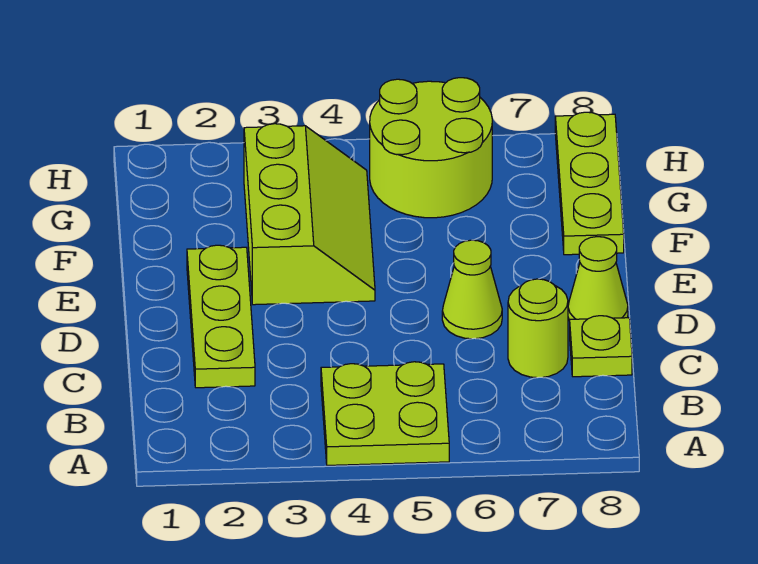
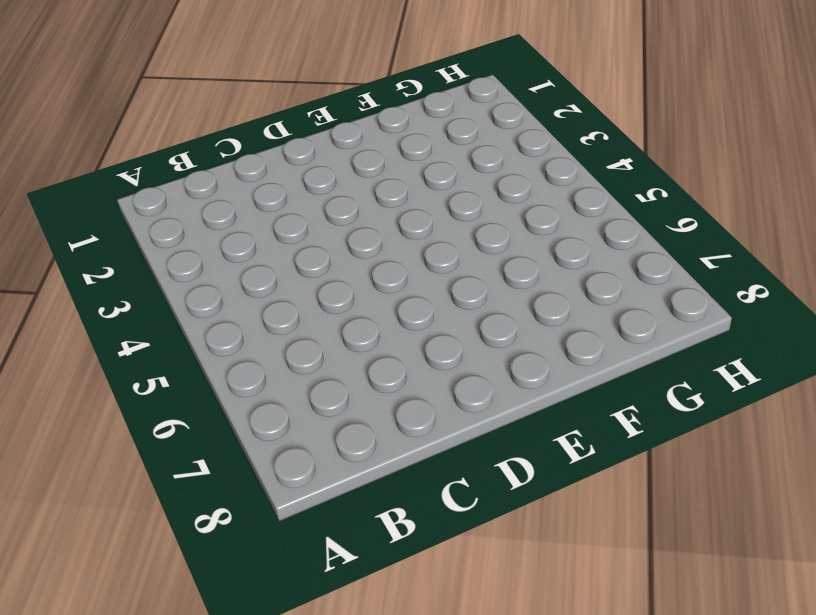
none -> lime 2x2 plate [321,362,449,465]
none -> lime 1x3 plate [187,245,255,388]

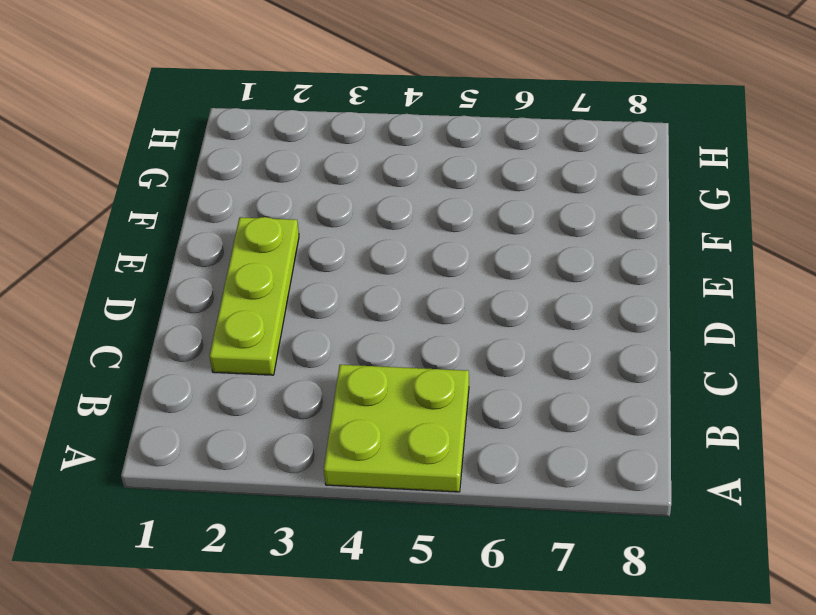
none -> lime 1x1 round brick [508,279,568,378]
none -> lime 1x1 plate [570,316,632,377]

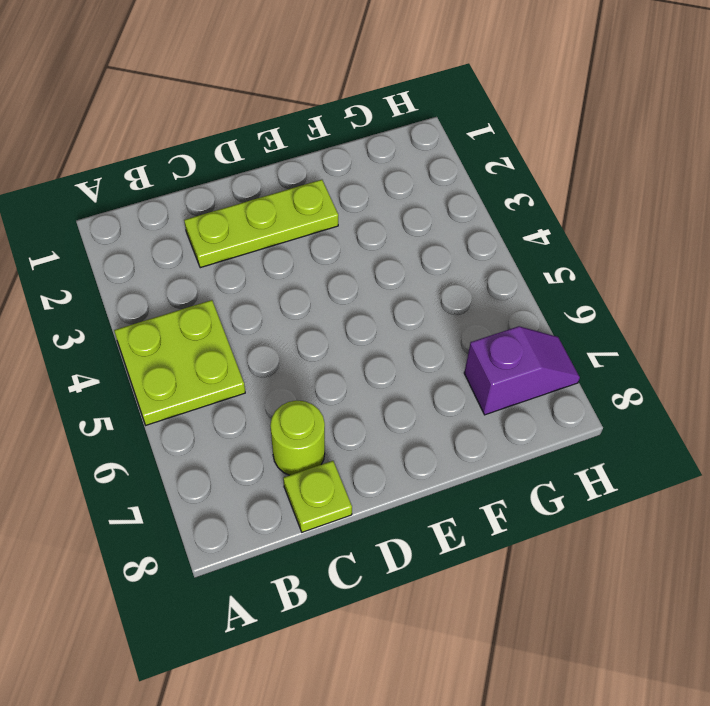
purple 1x2 slope [464,326,580,415] -> none
none -> lime 1x1 cone [442,240,502,339]
none -> lime 1x1 cone [568,237,628,321]

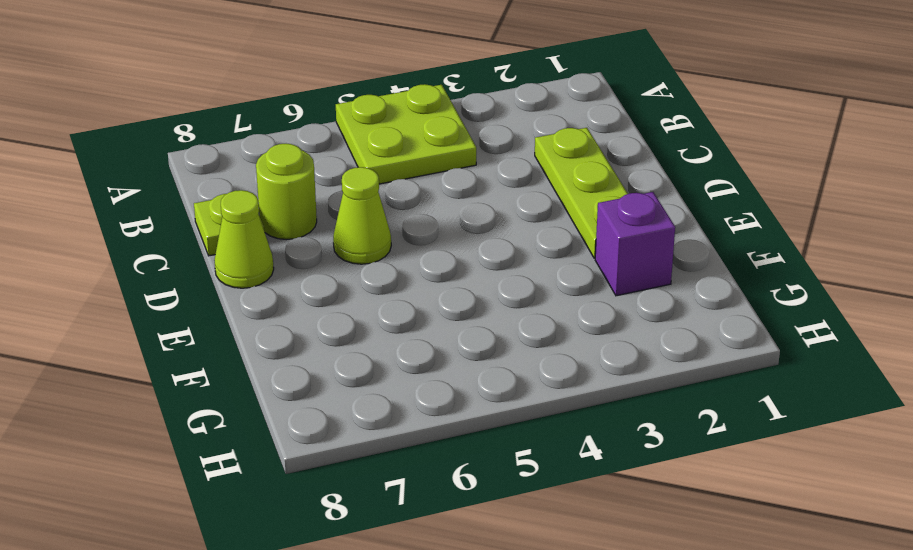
purple 1x1 brick [595,192,675,296] -> none
none -> lime 2x3 slope [244,124,375,305]
none -> lime 1x3 plate [555,112,624,255]

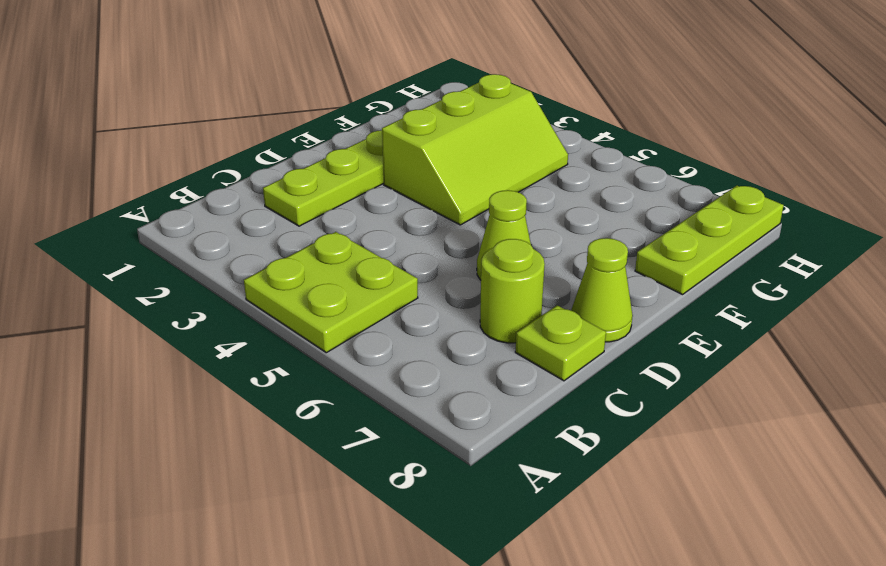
none -> lime 2x2 round brick [370,78,492,218]

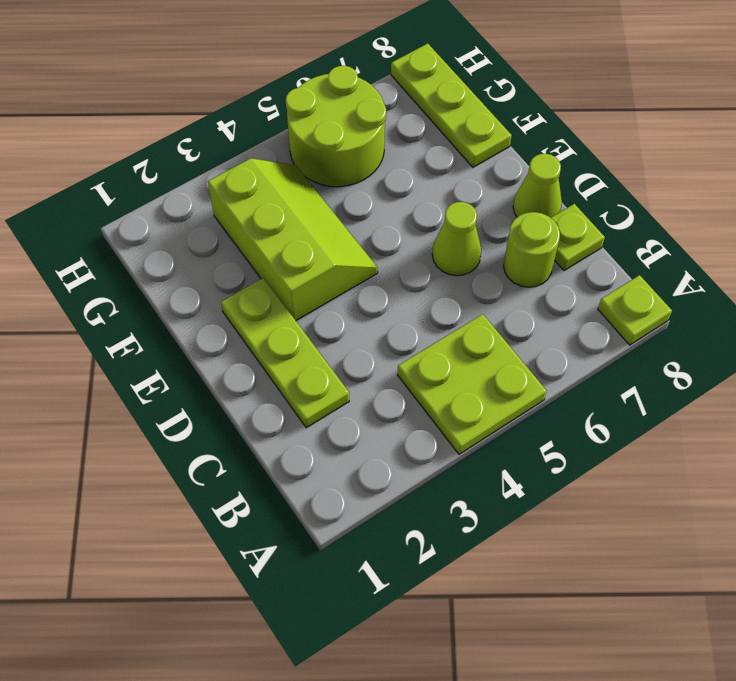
lime 1x1 plate [598,275,672,345] -> none

